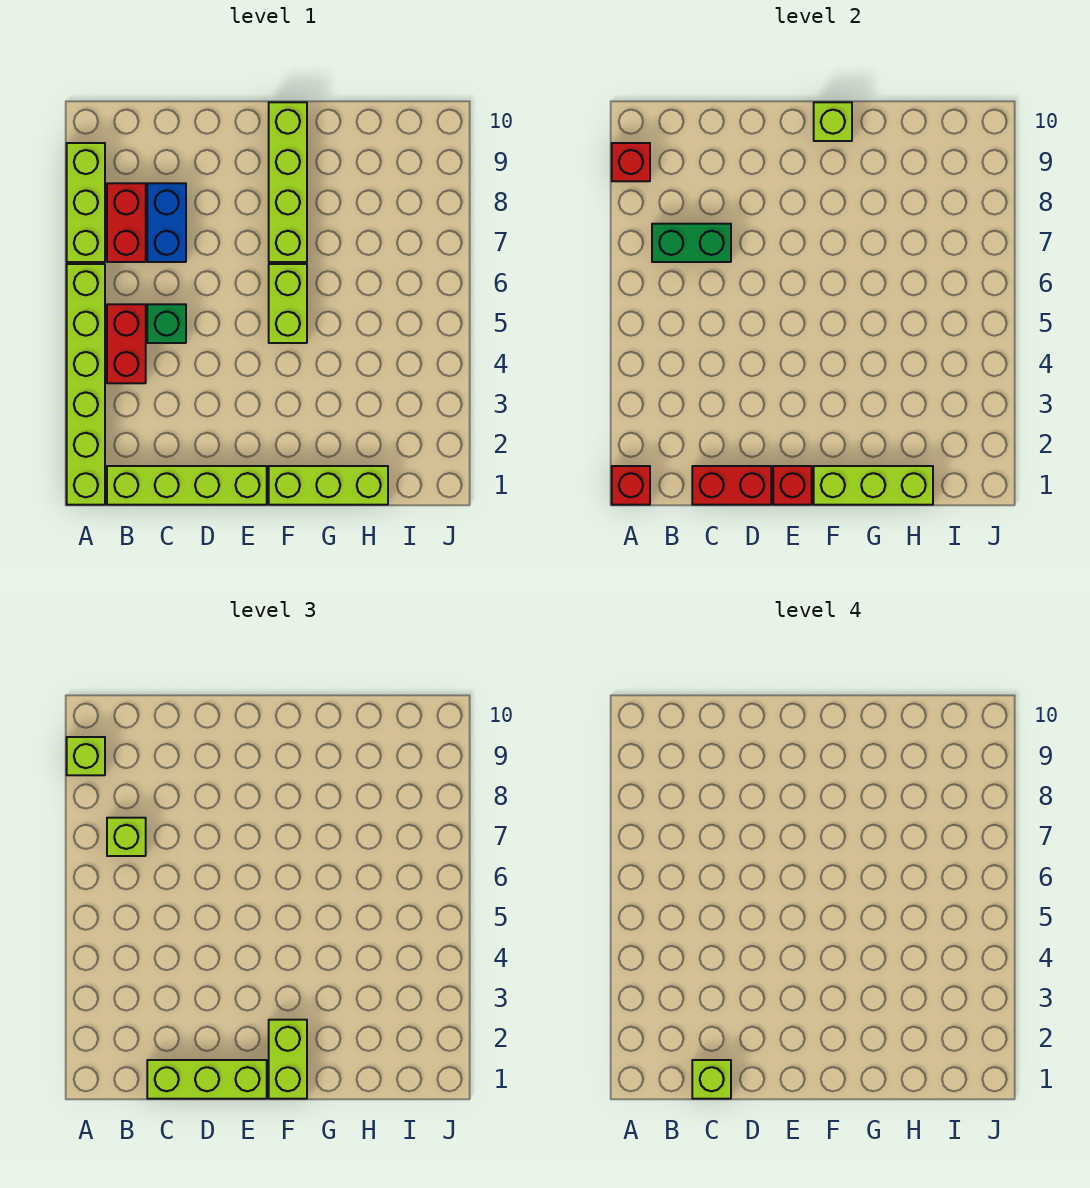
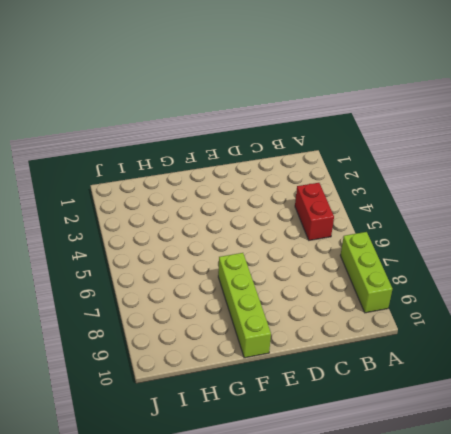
none -> lime 1x6 brick [67,264,105,505]
none -> lime 1x4 brick [107,466,267,505]
none -> red 1x2 brick [107,183,146,262]

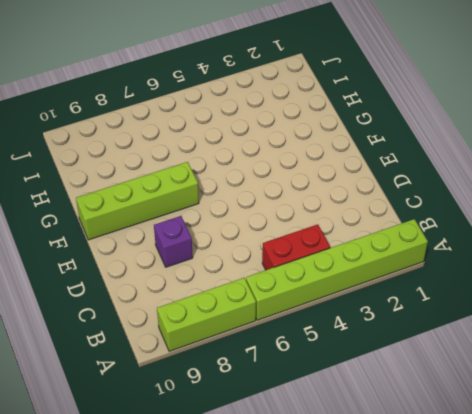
purple 1x1 brick [154,216,193,267] -> none
none -> lime 1x4 brick [107,466,267,505]
none -> red 1x2 brick [107,183,146,262]
none -> green 1x1 brick [147,304,186,343]

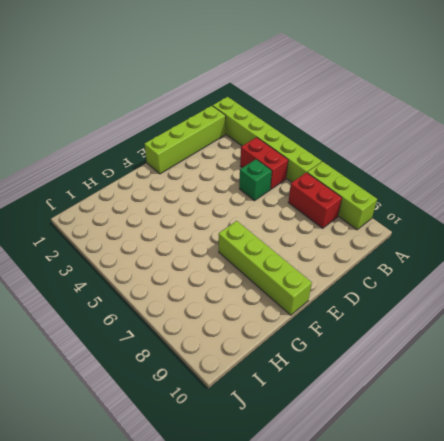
none -> blue 1x2 brick [147,183,186,262]
none -> lime 1x3 brick [269,466,388,505]
none -> lime 1x2 brick [269,264,307,343]

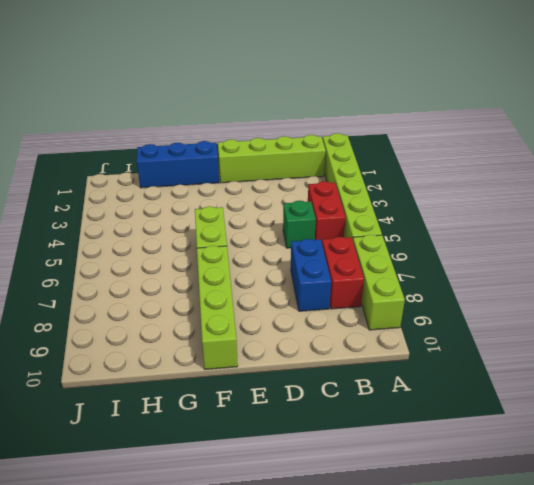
blue 1x3 brick [137,141,219,188] -> lime 1x3 brick [269,466,388,505]
none -> red 1x1 brick [612,466,650,505]
none -> red 1x1 brick [612,143,650,181]
none -> green 1x2 brick [652,224,731,262]

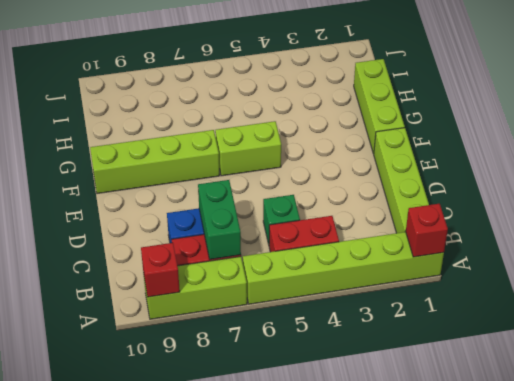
none -> red 1x2 brick [692,466,771,505]
none -> red 1x1 brick [773,466,812,505]
none -> lime 1x3 brick [814,466,933,505]

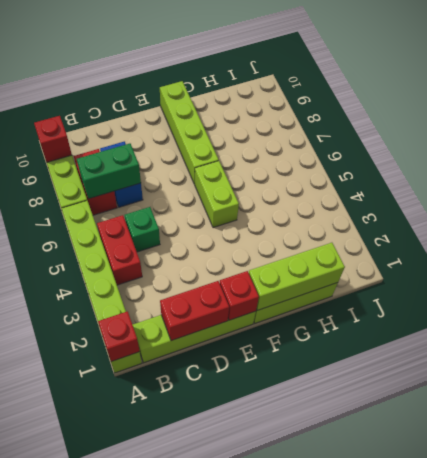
none -> lime 1x1 brick [814,102,852,141]
none -> lime 1x1 brick [67,737,105,775]
none -> lime 1x1 brick [107,818,146,856]

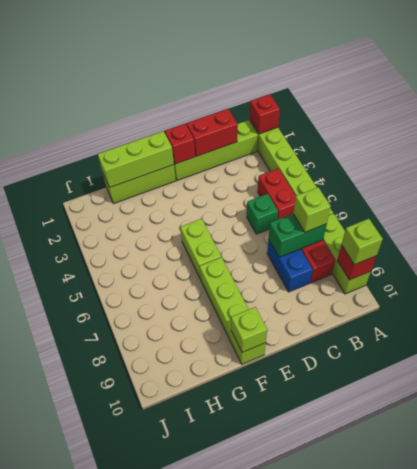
none -> lime 1x3 brick [147,1060,267,1099]
none -> lime 1x2 brick [269,1020,307,1099]
none -> lime 1x1 brick [692,1060,731,1099]

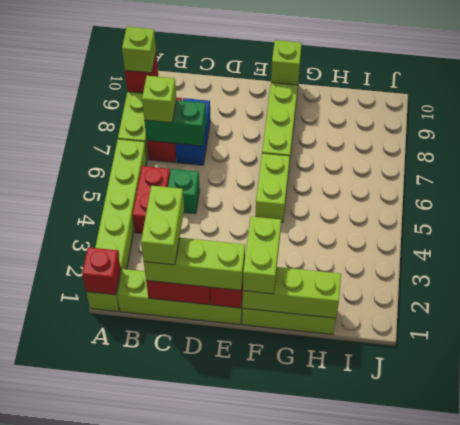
lime 1x2 brick [141,186,184,265] -> lime 1x1 brick [692,1060,731,1099]

